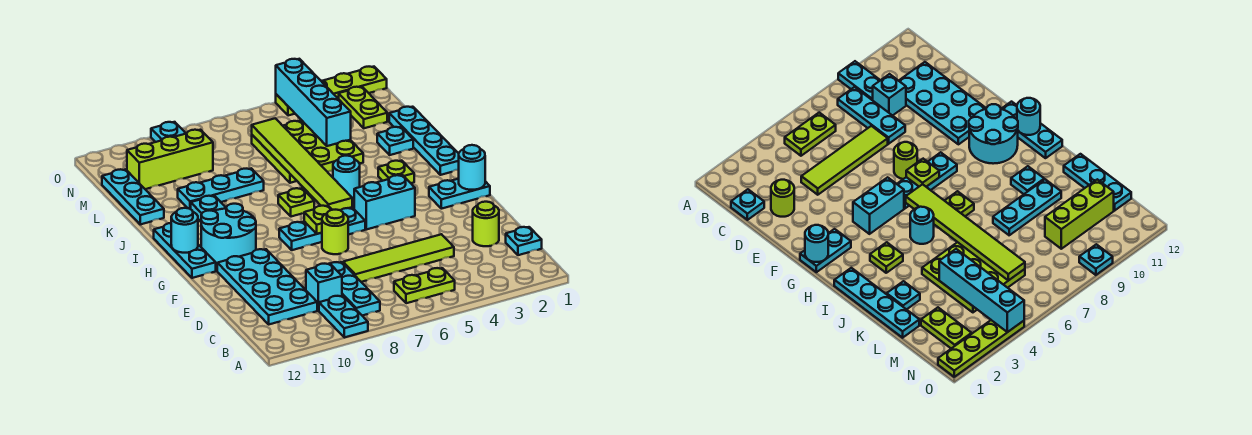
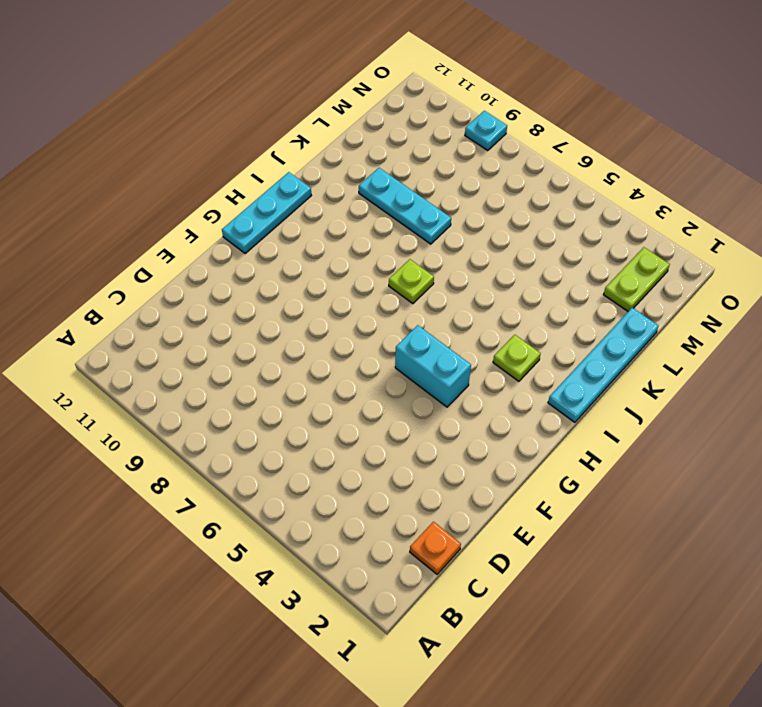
orange 1x1 plate [410,522,461,574] -> cyan 1x1 plate [506,227,542,255]
none -> cyan 1x2 plate [319,296,368,337]
none -> lime 1x2 plate [394,268,455,303]
none -> cyan 1x3 plate [330,262,380,316]
none -> cyan 1x1 brick [306,263,342,311]

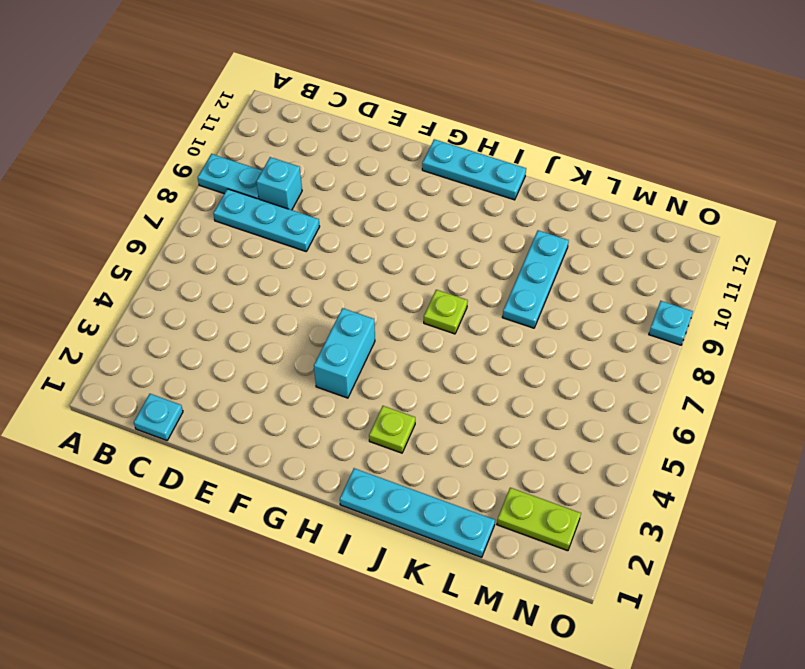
none -> lime 1x2 plate [394,268,455,303]
none -> cyan 2x4 plate [217,249,317,324]
none -> lime 1x1 round brick [473,202,499,246]
none -> lime 1x4 tile [343,234,454,282]

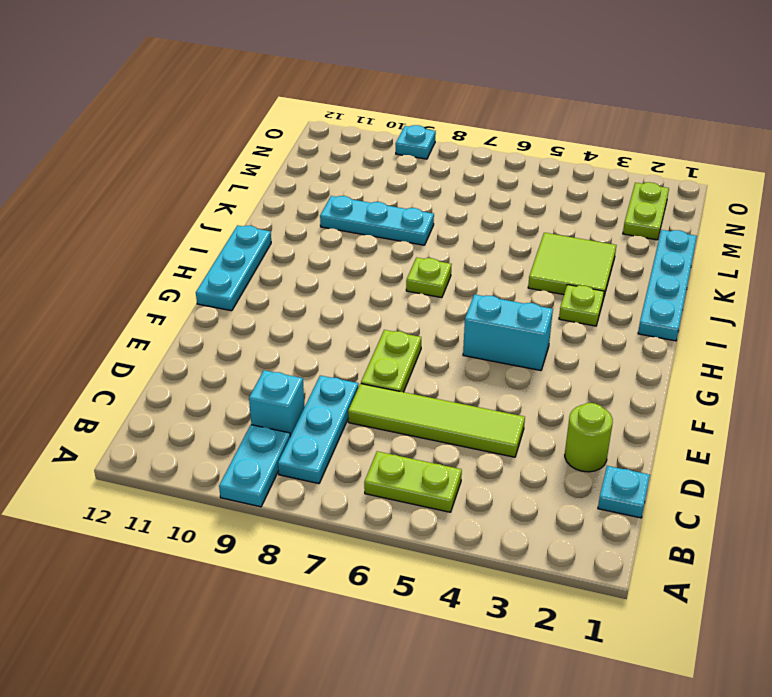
lime 1x2 plate [361,330,421,392] -> lime 1x1 round brick [322,210,348,254]
lime 2x2 tile [528,233,616,299] -> lime 3x3 plate [252,120,363,183]
none -> cyan 2x4 plate [217,249,317,324]
none -> cyan 1x2 plate [429,179,490,209]
none -> cyan 1x3 plate [279,208,365,250]
none -> cyan 2x2 round brick [201,204,256,265]

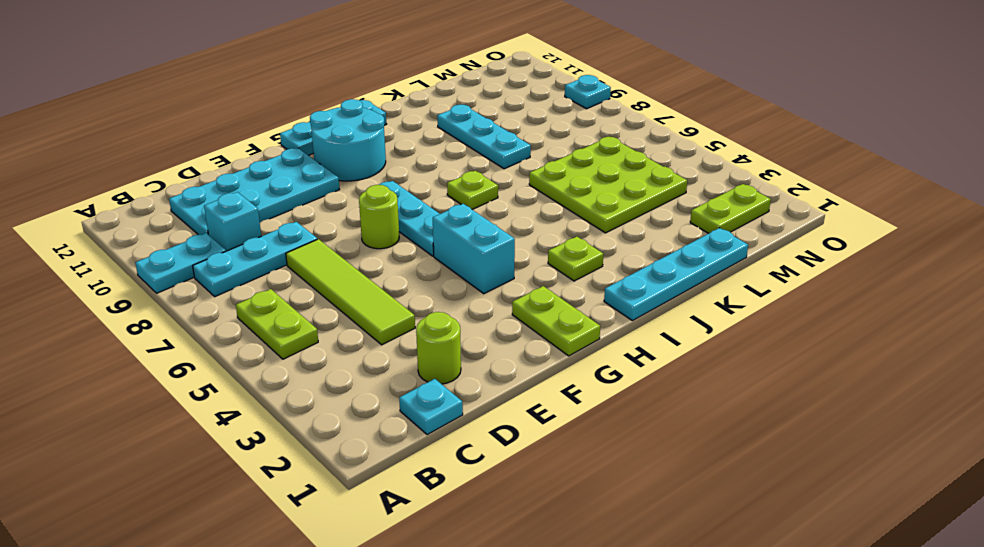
lime 1x2 plate [512,286,600,356] -> cyan 1x2 plate [429,179,490,209]
none -> cyan 1x1 round brick [333,156,360,199]
none -> cyan 1x1 plate [191,196,226,222]
none -> cyan 1x1 plate [377,127,413,155]
none -> cyan 1x3 plate [102,169,164,224]

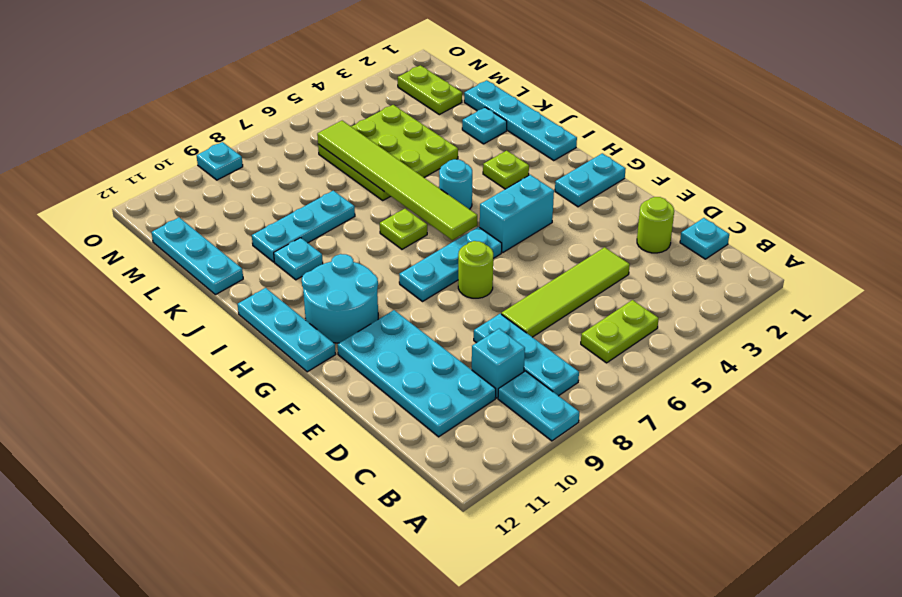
none -> lime 1x3 brick [127,130,213,189]
none -> lime 1x4 plate [276,67,387,116]
none -> cyan 1x1 round brick [459,145,485,190]
none -> lime 1x1 plate [304,206,332,234]

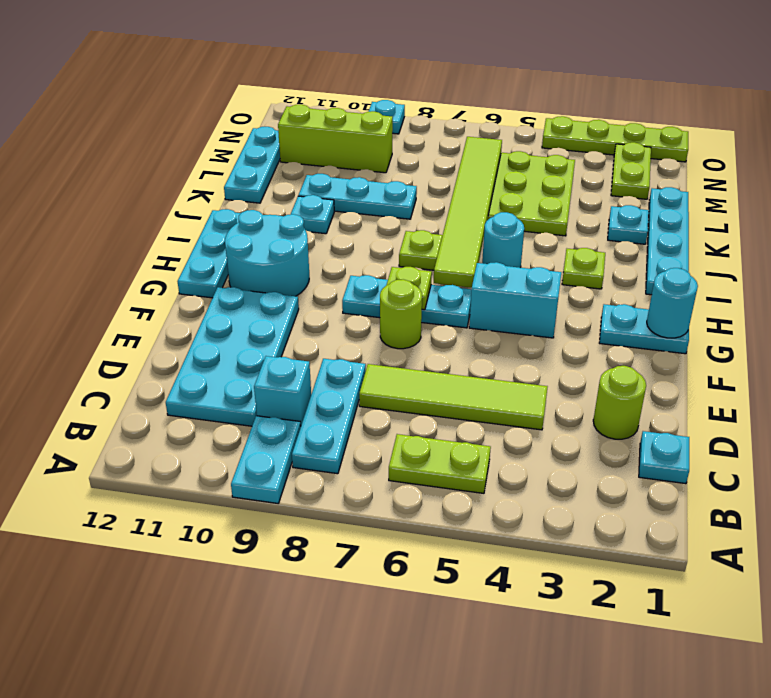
none -> cyan 1x1 round brick [171,208,198,253]
none -> cyan 1x4 brick [276,59,351,146]

